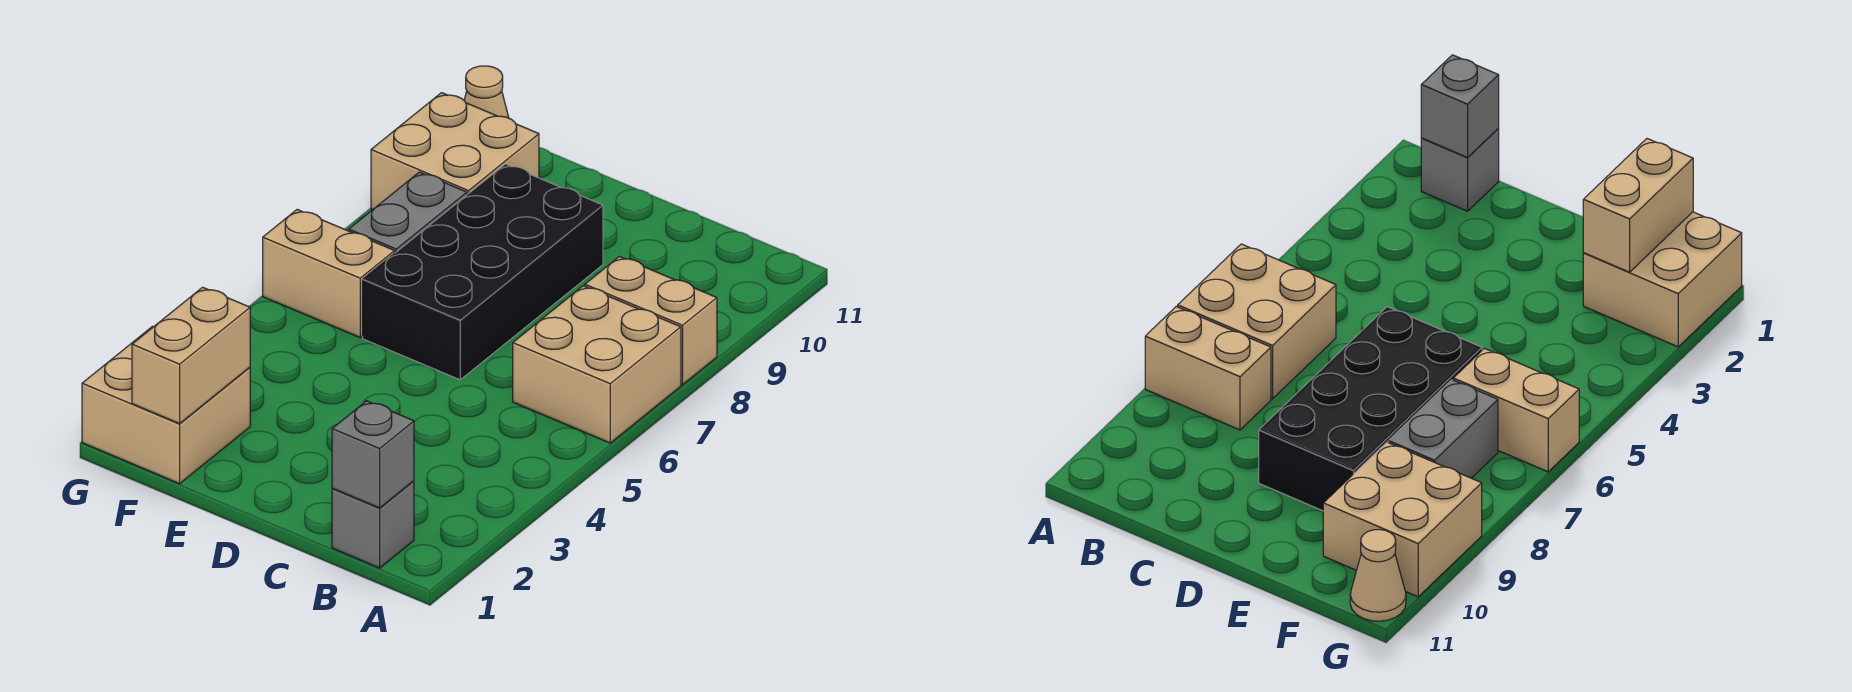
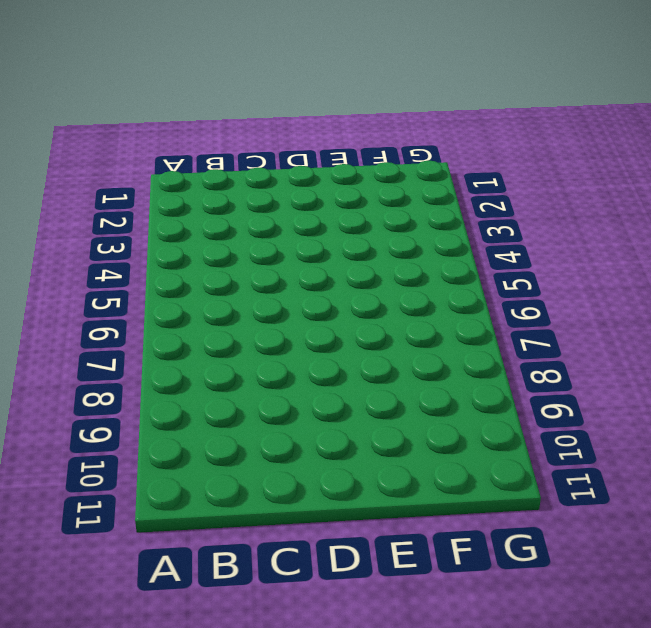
none -> tan 2x2 brick [513,286,681,443]
none -> tan 1x2 brick [585,257,717,385]

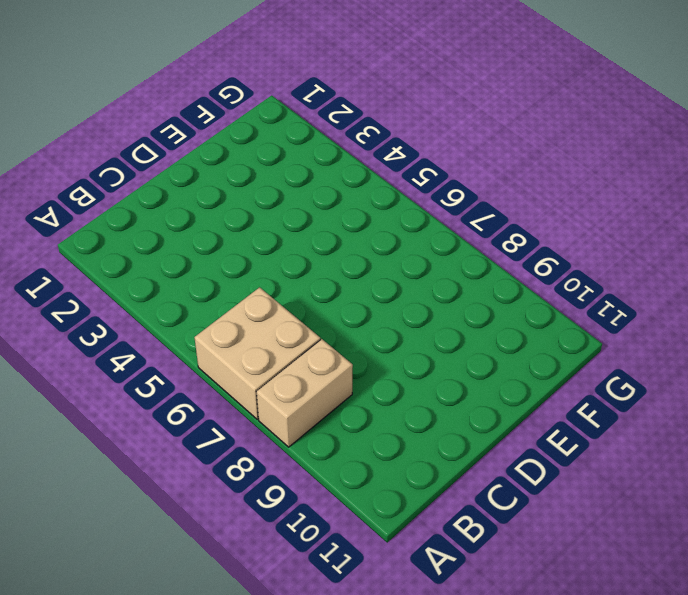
none -> grey 1x1 brick [332,481,414,568]
none -> black 2x4 brick [363,164,603,380]

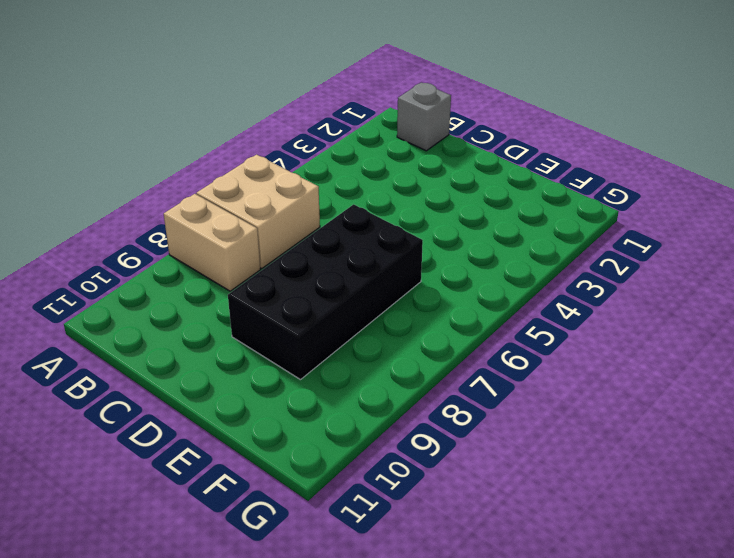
none -> tan 2x2 brick [82,326,250,484]
none -> tan 1x2 brick [263,210,395,337]

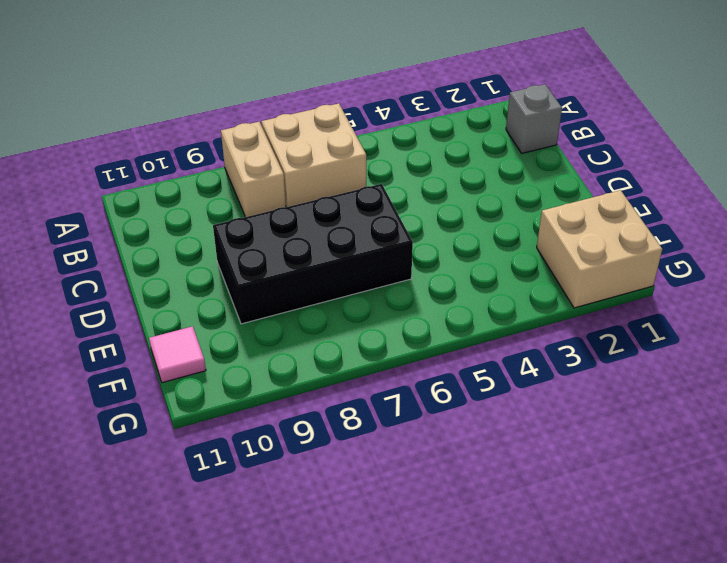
pink 1x1 tile [149,326,206,383] -> none
none -> tan 1x2 brick [263,210,395,337]
none -> grey 1x2 brick [349,172,467,253]

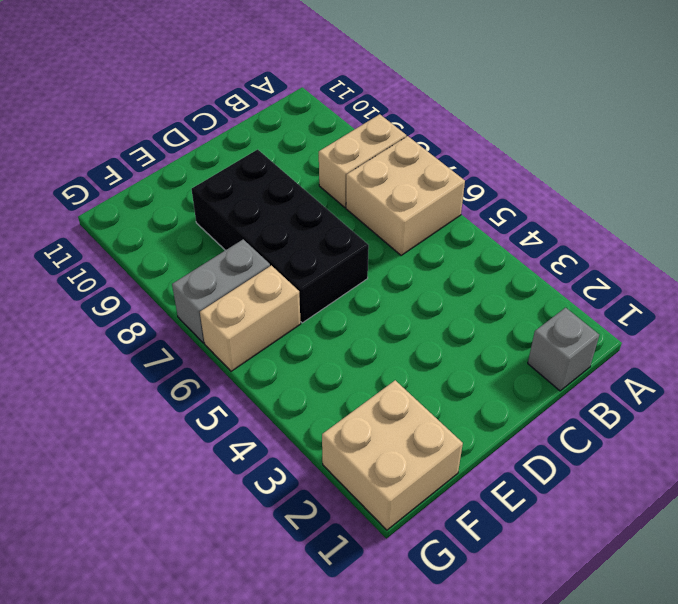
grey 1x2 brick [172,239,270,343] -> grey 1x2 brick turned to [349,172,467,253]
none -> tan 2x2 brick [371,93,539,210]
none -> tan 1x1 cone [464,66,509,118]

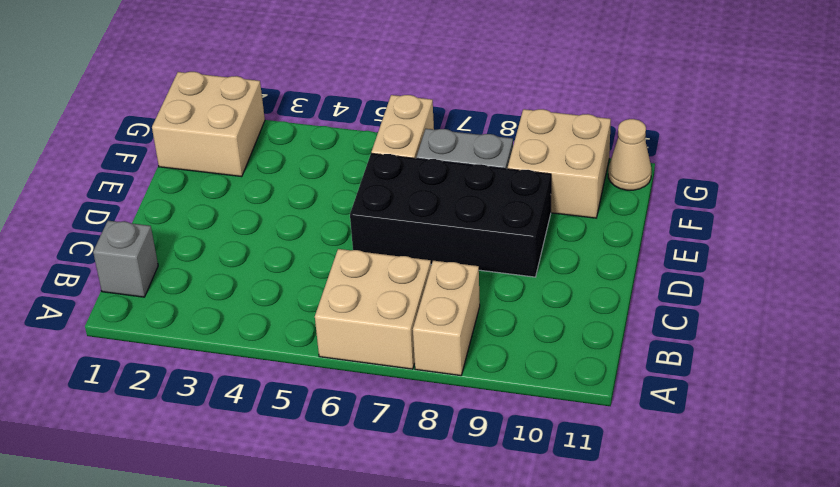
none -> grey 1x1 brick [332,401,414,508]
none -> tan 1x2 brick [132,287,250,424]

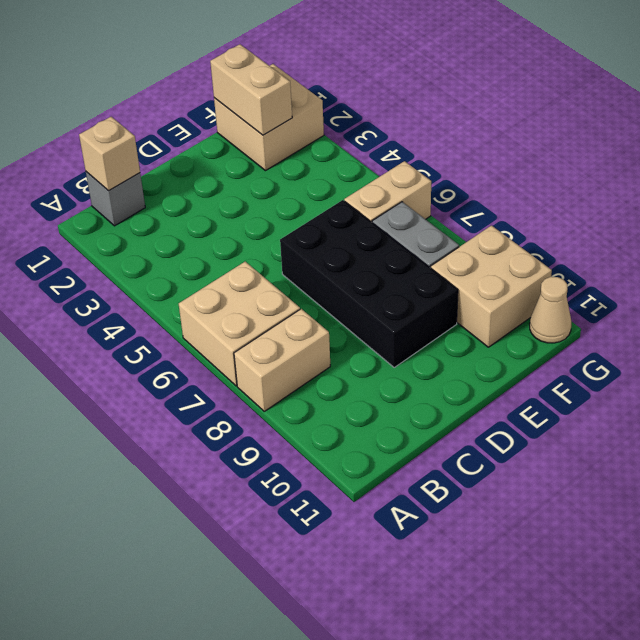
tan 1x1 brick [79,117,140,191] -> grey 1x1 brick [332,401,414,508]

